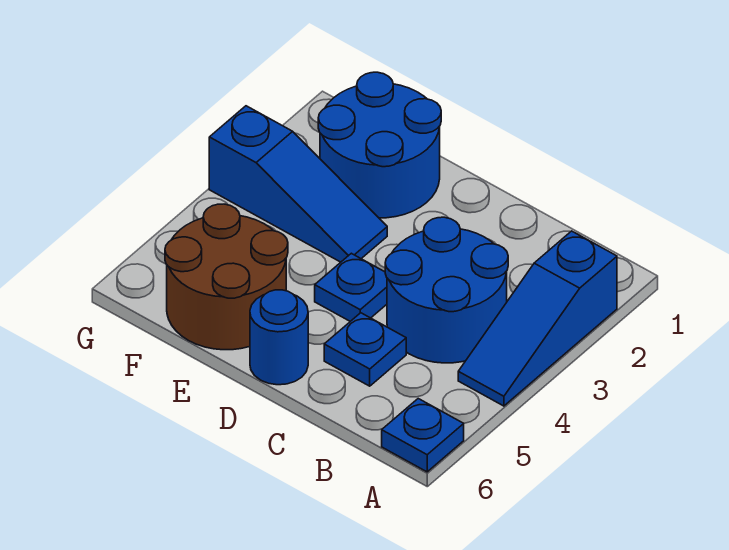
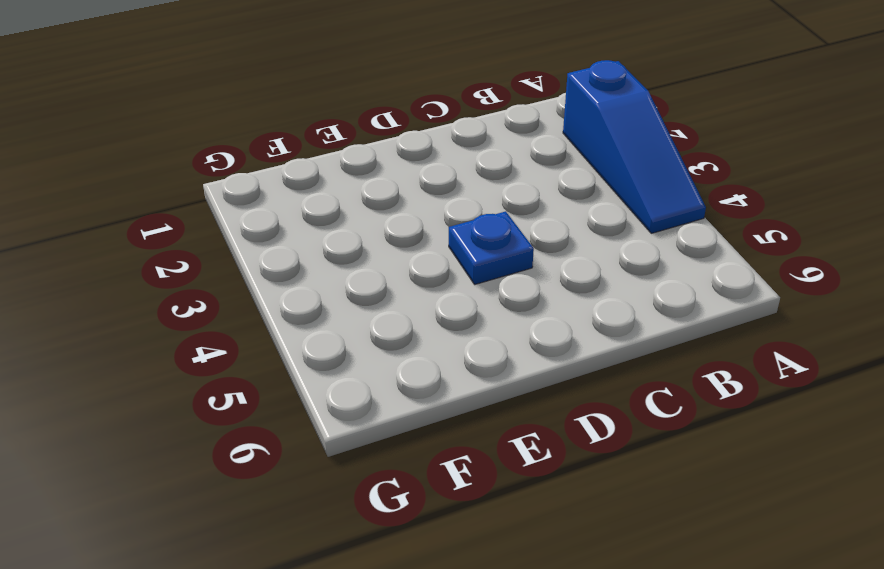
none -> blue 1x1 plate [382,399,464,472]
none -> blue 2x2 round brick [385,217,508,363]

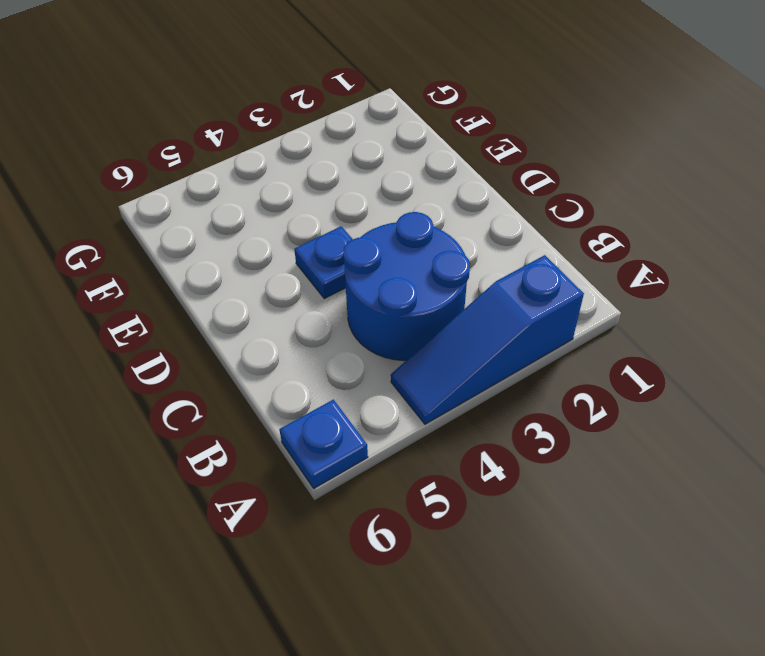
none -> blue 1x1 plate [324,313,406,386]
none -> blue 1x1 round brick [250,290,308,385]

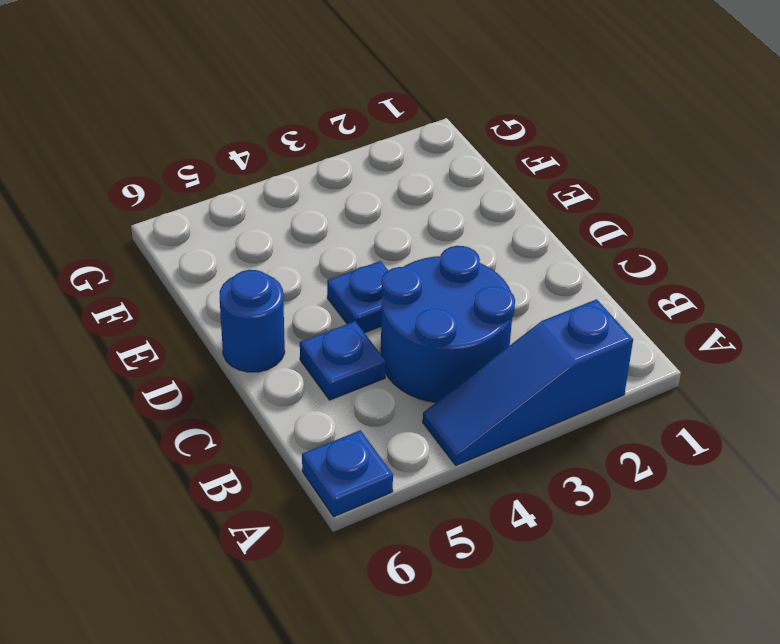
none -> blue 2x2 round brick [318,72,441,218]
none -> blue 1x3 slope [209,106,387,262]

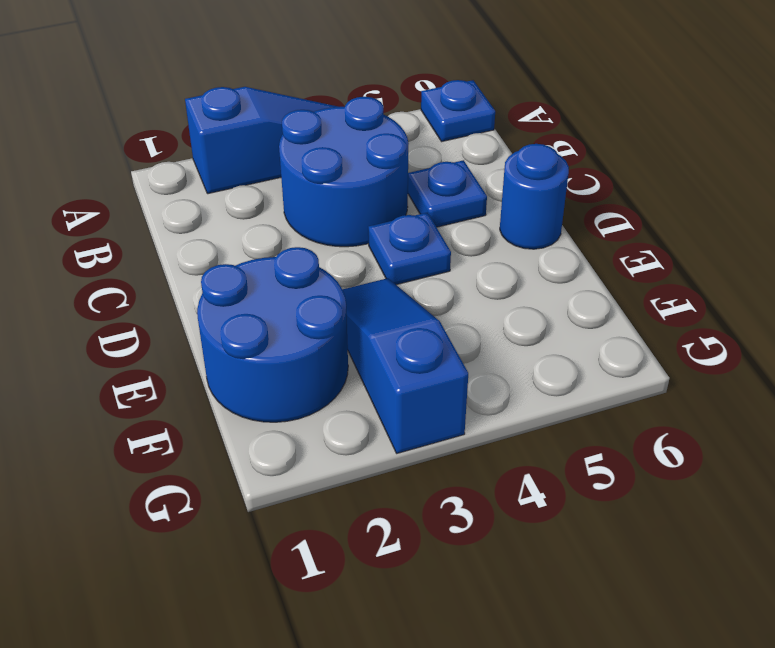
none -> brown 2x2 round brick [165,204,288,350]

